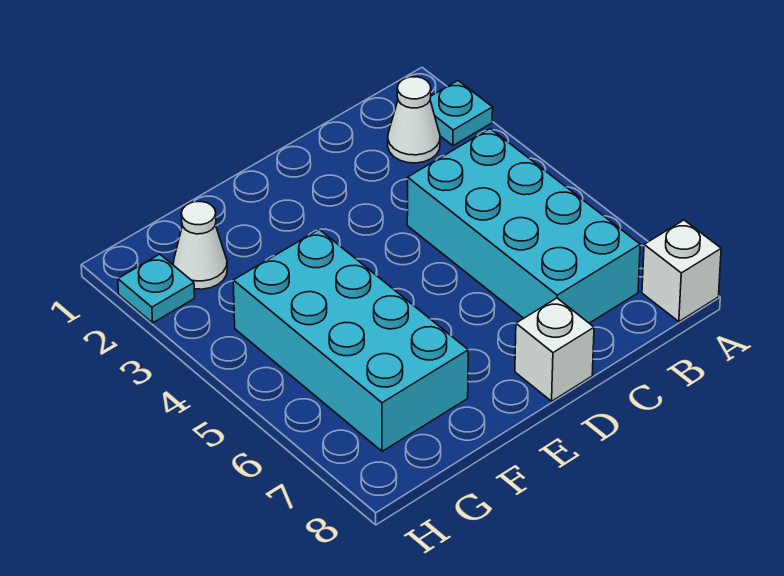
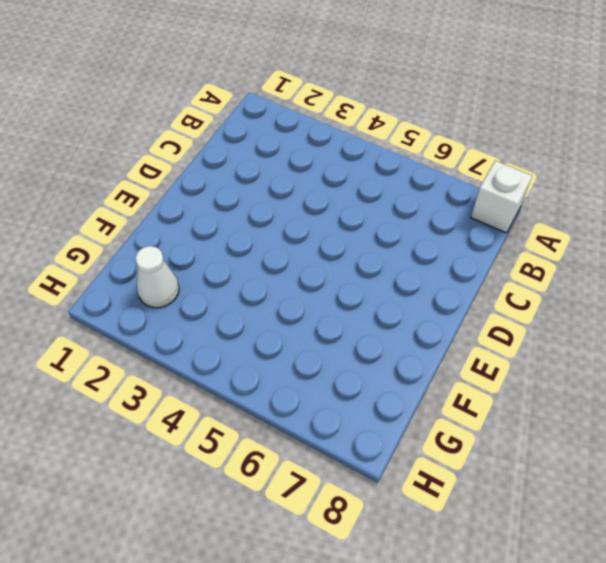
none -> cyan 1x1 plate [430,81,493,146]
none -> white 1x1 cone [388,77,440,163]

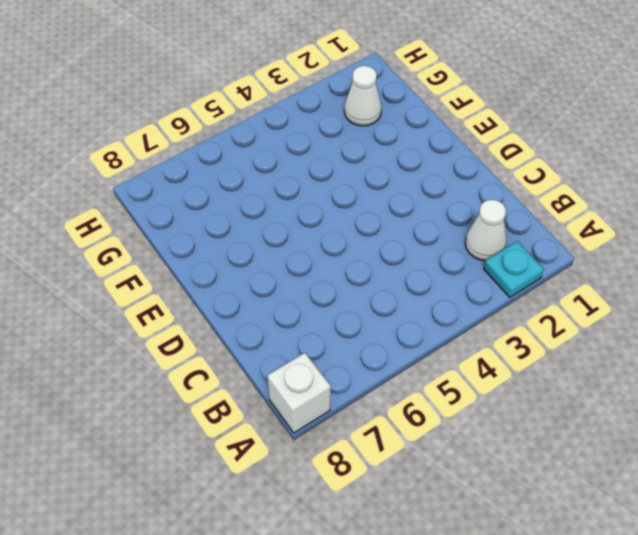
none -> cyan 2x4 brick [407,129,640,323]
none -> white 1x1 brick [515,298,594,401]

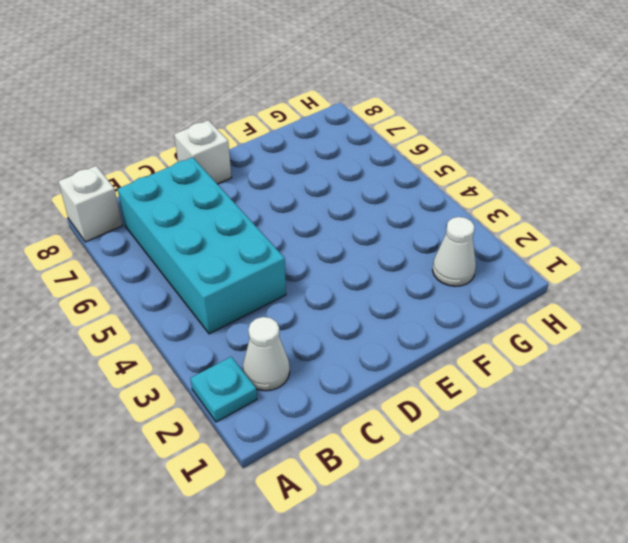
none -> cyan 2x4 brick [233,230,468,451]
none -> cyan 1x1 plate [118,254,195,323]

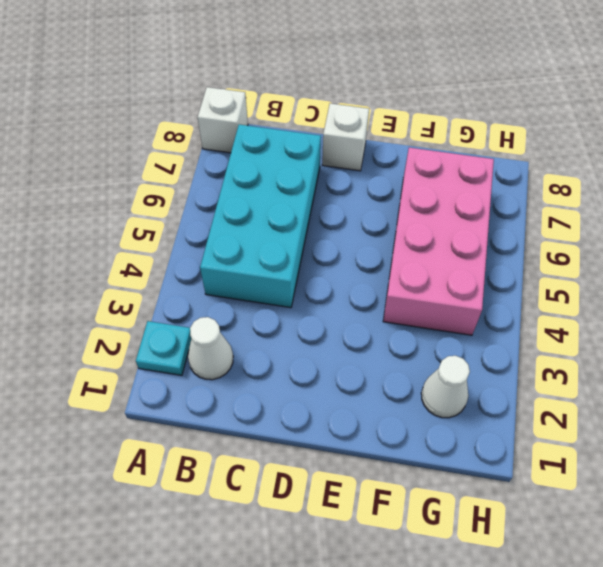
pink 2x4 brick [383,148,494,335] -> cyan 2x4 brick [233,230,468,451]
none -> cyan 1x1 plate [118,254,195,323]

